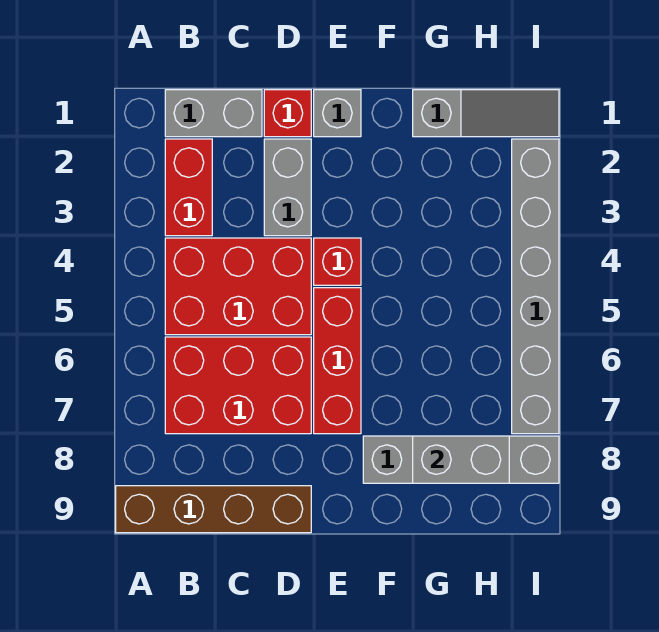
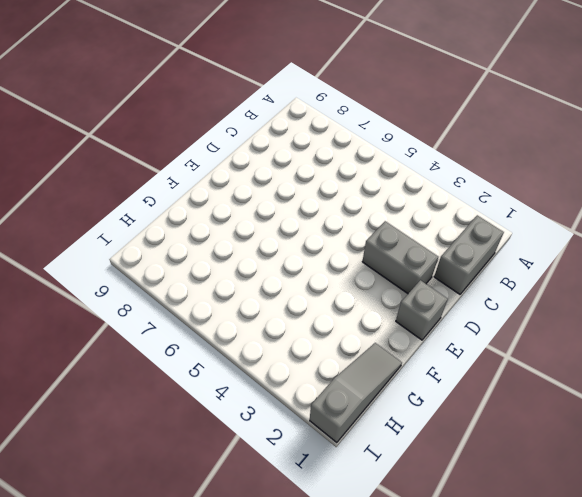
grey 1x3 slope [310,343,402,443] -> grey 1x3 slope turned to [413,90,559,137]
none -> brown 1x4 brick [116,486,311,533]
none -> red 1x2 brick [165,139,212,236]
none -> red 2x3 brick [165,238,311,335]

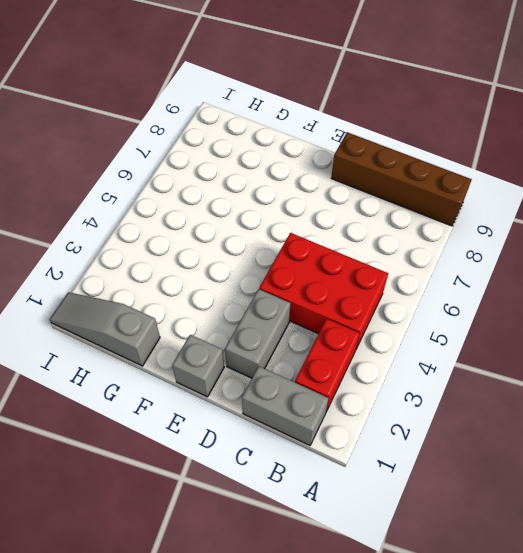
none -> red 2x3 brick [165,337,311,434]
none -> red 1x1 brick [264,90,311,137]
none -> red 1x1 brick [314,238,361,285]

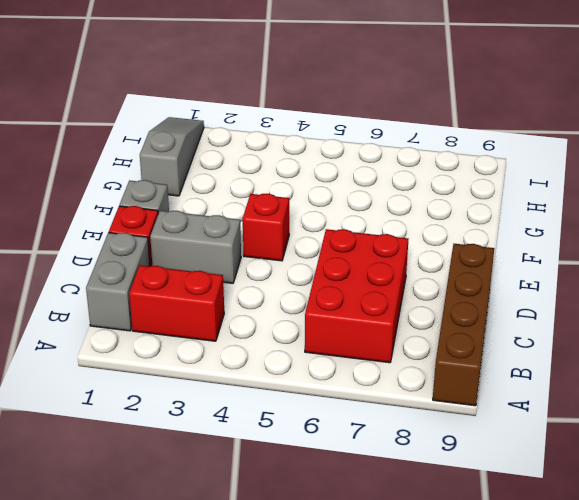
none -> red 2x3 brick [165,238,311,335]
none -> red 1x3 brick [314,288,361,434]
none -> grey 1x4 brick [363,436,559,483]

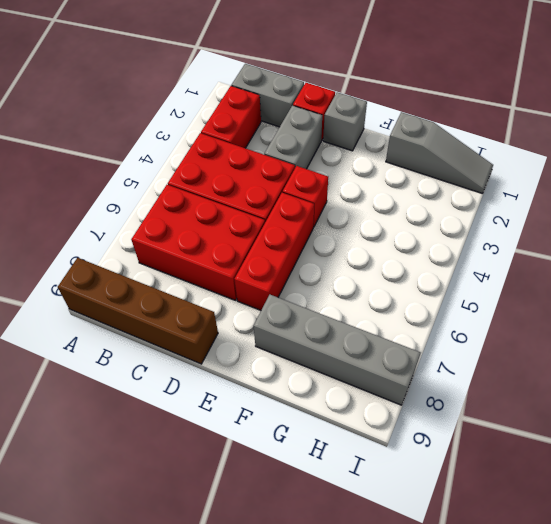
none -> grey 1x6 brick [512,139,559,434]
none -> grey 1x2 brick [413,436,509,483]

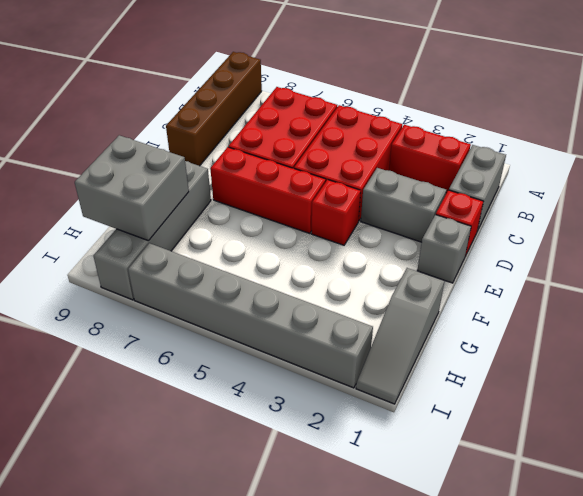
grey 2x2 brick [75,135,189,240] -> grey 1x2 brick [413,436,509,483]

